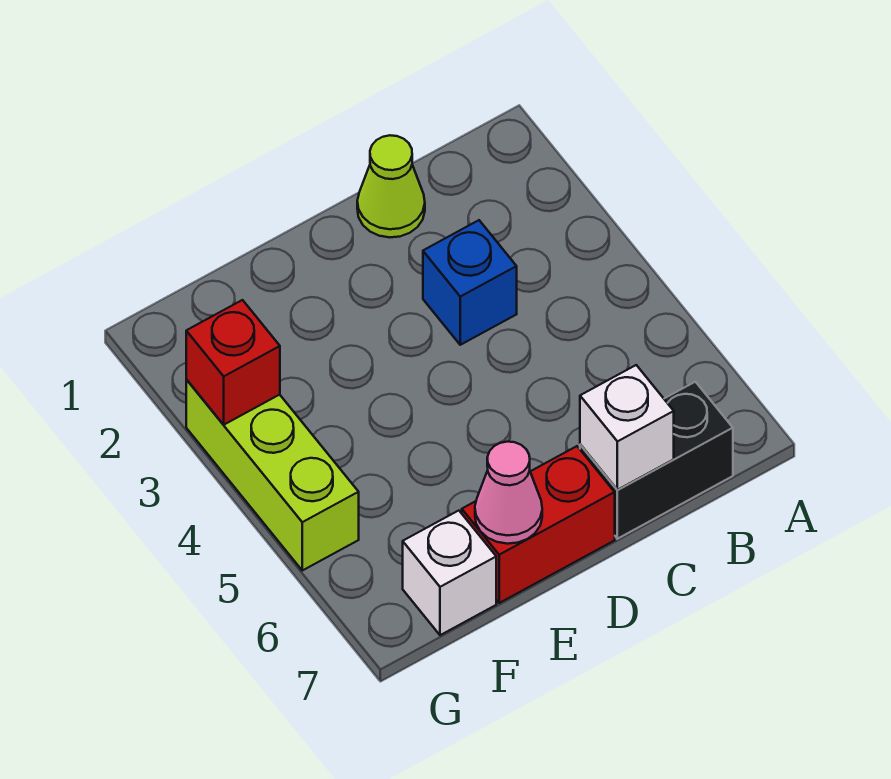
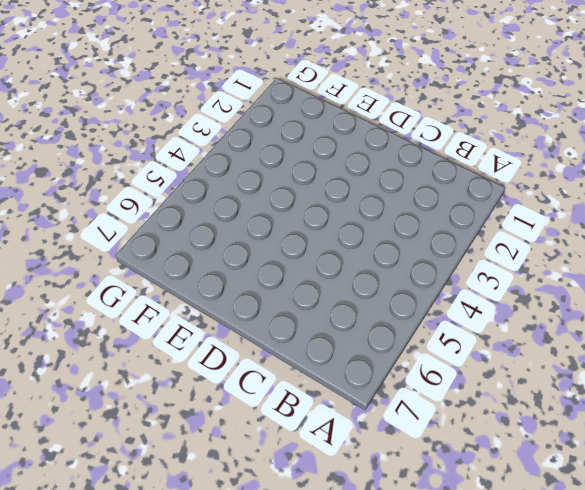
none -> black 1x2 brick [580,382,733,539]
none -> lime 1x1 cone [357,135,425,237]

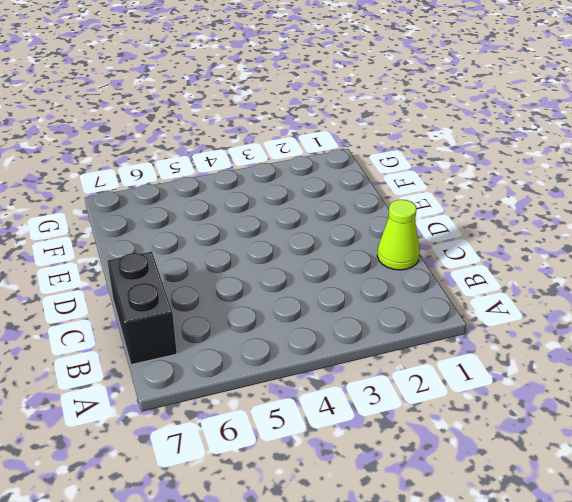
none -> blue 1x1 brick [423,220,517,345]
none -> red 1x2 brick [462,446,615,603]

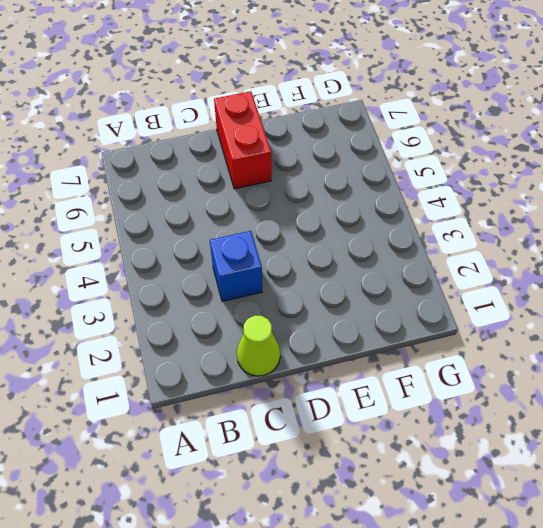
red 1x2 brick [214,91,271,189] -> red 1x2 brick turned to [462,446,615,603]
none -> black 1x2 brick [580,382,733,539]
none -> white 1x1 brick [403,511,496,635]

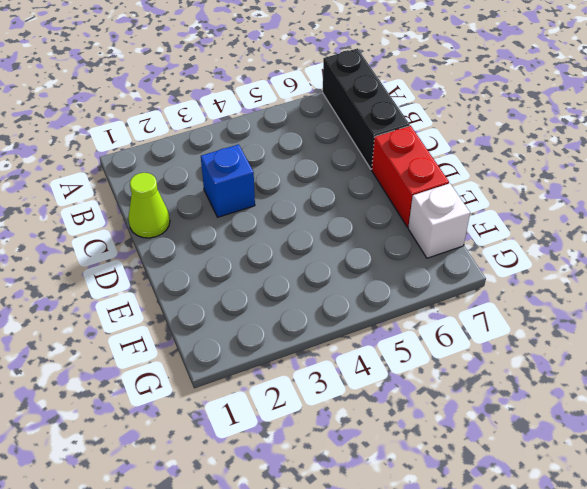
black 1x3 brick [323,48,410,169] -> black 1x2 brick [580,382,733,539]
none -> lime 1x3 brick [186,380,359,570]
none -> white 1x1 brick [580,365,674,490]

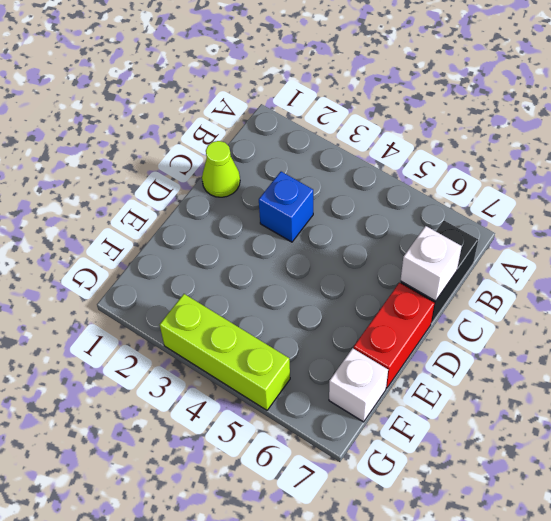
none -> pink 1x1 cone [475,442,542,544]
none -> red 1x1 brick [186,300,280,425]

